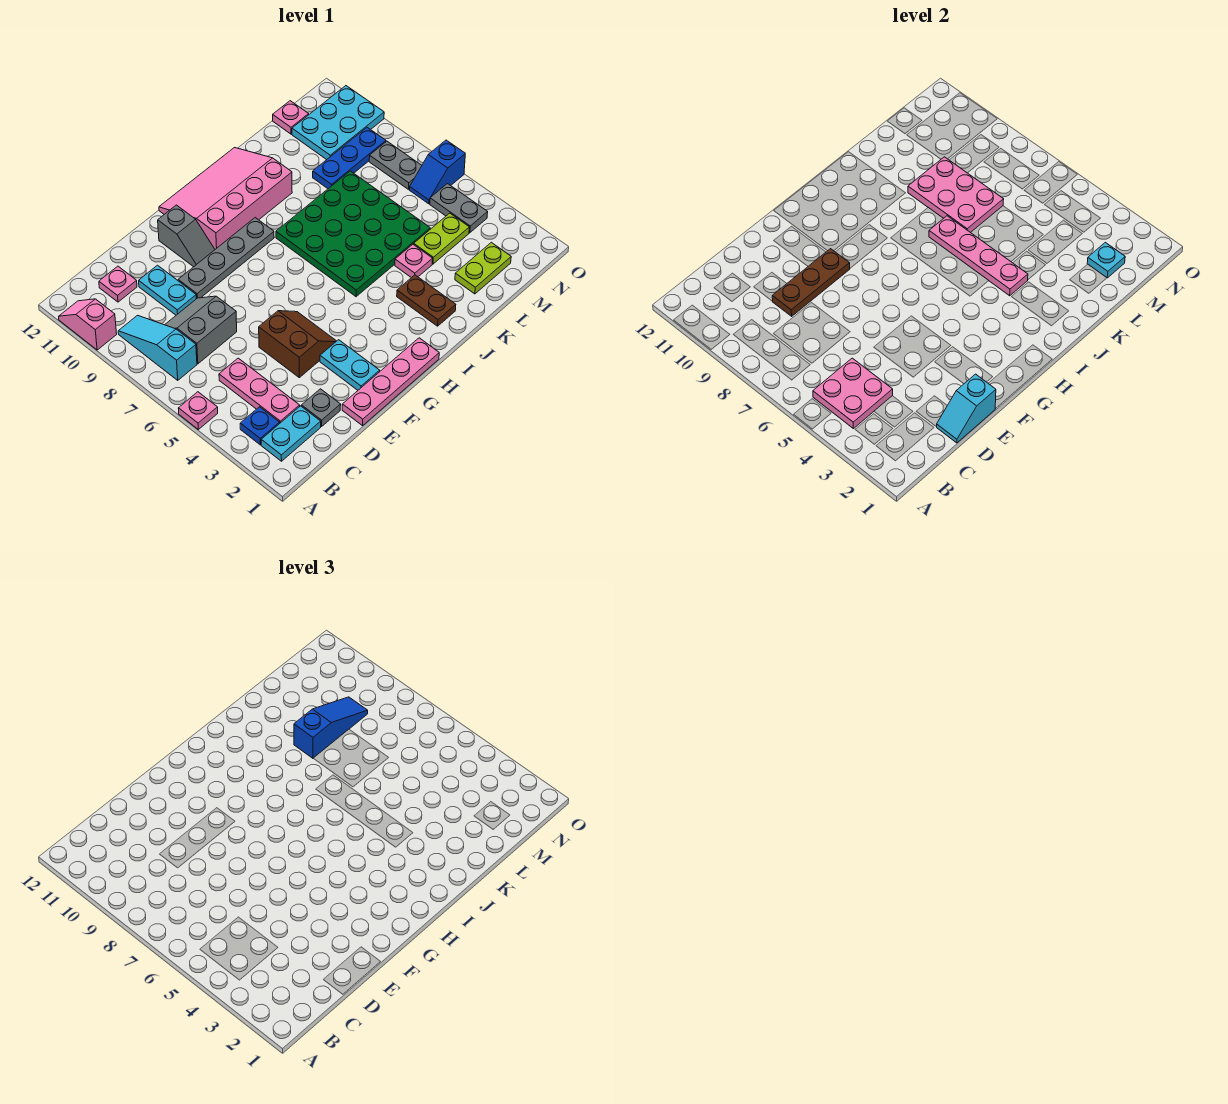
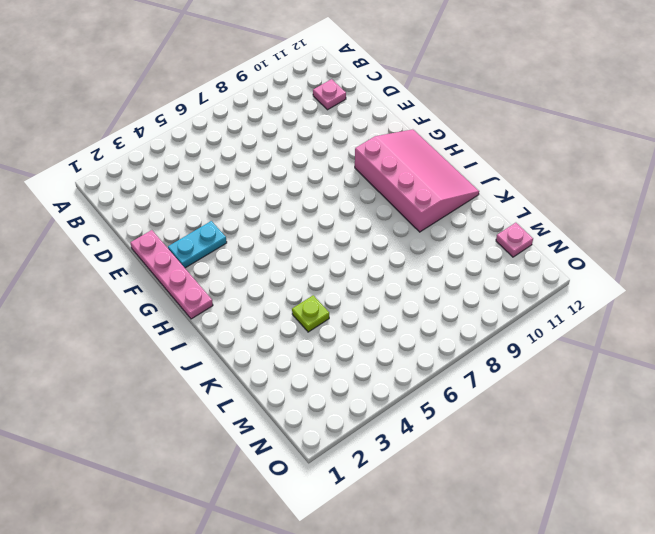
lime 1x1 plate [292,295,329,332] -> pink 1x1 plate [395,244,433,278]
none -> pink 1x1 plate [178,392,218,429]
none -> pink 1x2 slope [59,299,117,350]
none -> cyan 1x2 plate [261,406,321,461]
none -> blue 1x1 plate [240,407,280,445]

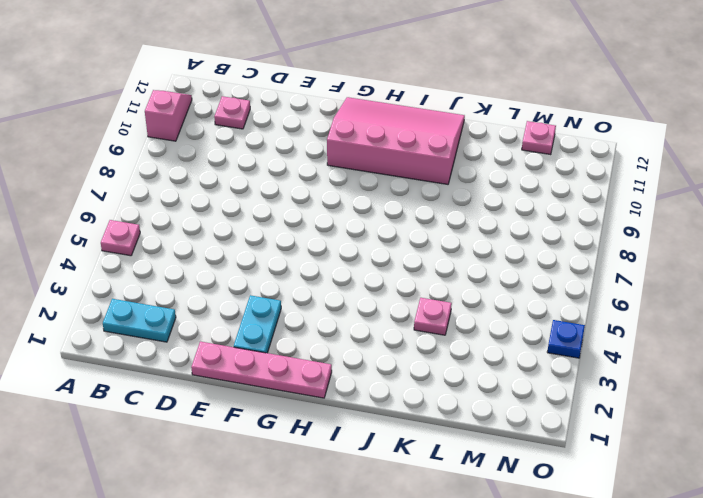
blue 1x1 plate [547,320,585,358] -> blue 1x1 plate moved to [240,407,280,445]
none -> cyan 1x3 slope [118,315,197,380]
none -> pink 1x3 plate [219,358,300,423]
none -> grey 2x2 slope [165,296,237,364]
none -> grey 1x1 plate [302,389,341,427]

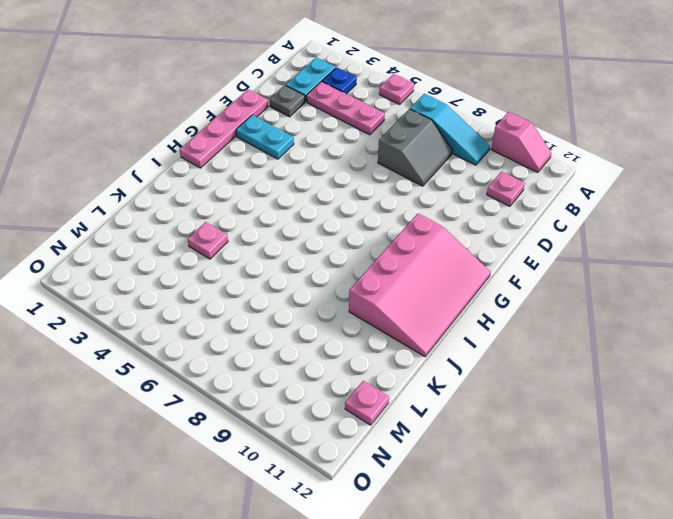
none -> cyan 1x2 plate [139,265,196,315]
none -> brown 2x2 slope [259,311,336,378]
none -> grey 1x4 plate [178,218,274,299]
none -> grey 1x2 slope [158,205,215,267]

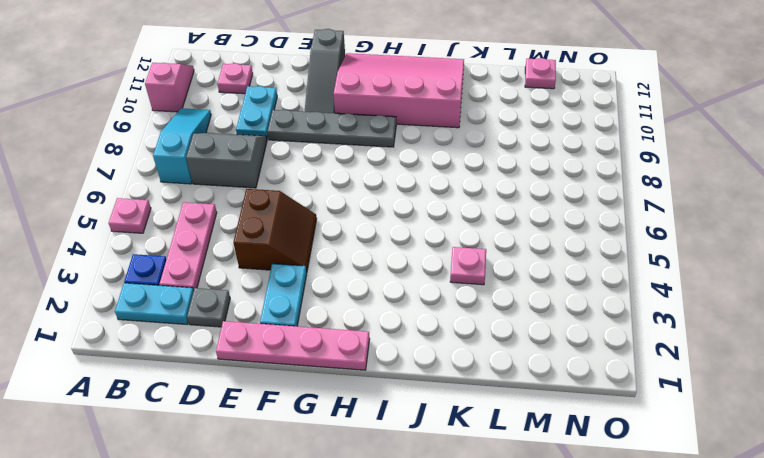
grey 1x3 slope [305,29,345,113] -> grey 1x2 slope [158,205,215,267]
none -> green 4x4 plate [276,171,430,297]
none -> brown 1x2 plate [397,275,456,326]
none -> lime 1x2 plate [455,242,511,294]
none -> lime 1x2 plate [414,213,469,264]

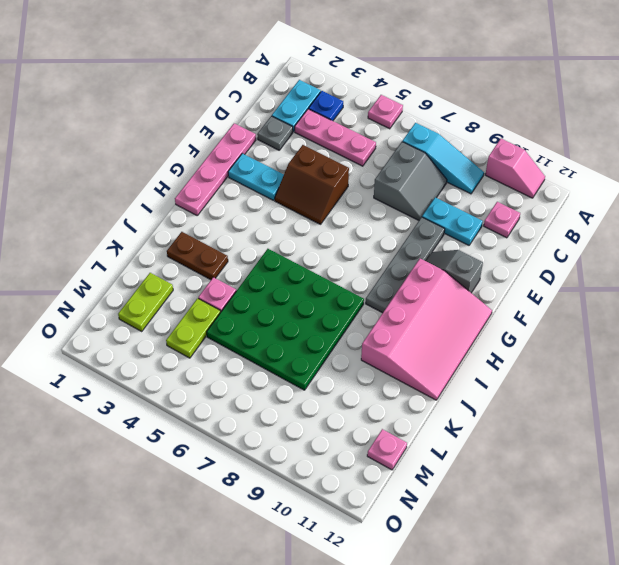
none -> blue 1x3 plate [313,127,386,189]
none -> cyan 2x3 plate [292,86,384,160]
none -> grey 1x2 plate [430,184,488,233]
none -> blue 1x2 slope [410,140,465,204]

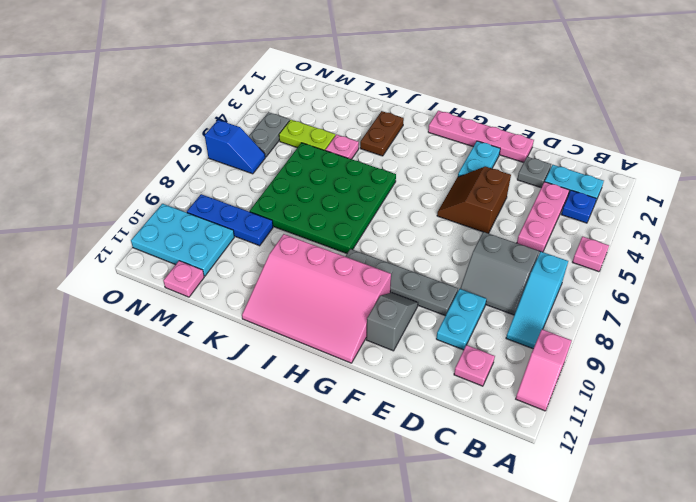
none -> lime 1x2 plate [455,242,511,294]
none -> grey 1x2 plate [369,141,422,189]
none -> pink 2x2 plate [813,358,893,429]
none -> cyan 1x2 slope [936,374,996,443]

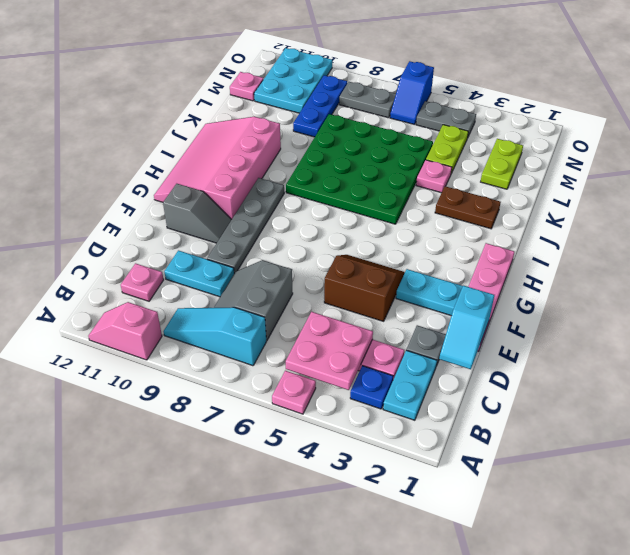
none -> brown 1x3 plate [772,249,850,316]
none -> pink 1x4 plate [929,216,1028,296]
none -> pink 2x3 plate [908,157,1004,233]
none -> cyan 1x1 plate [1087,242,1125,278]

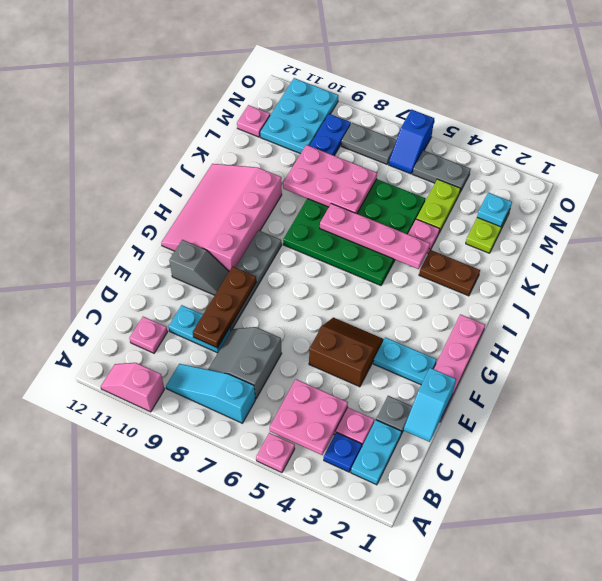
none -> blue 1x3 slope [294,697,368,758]

